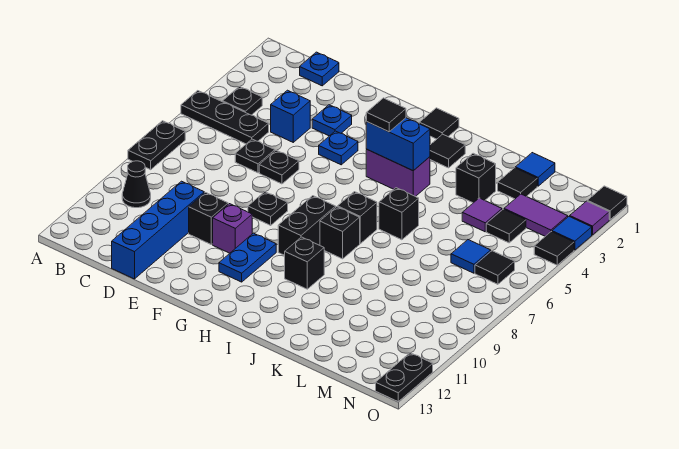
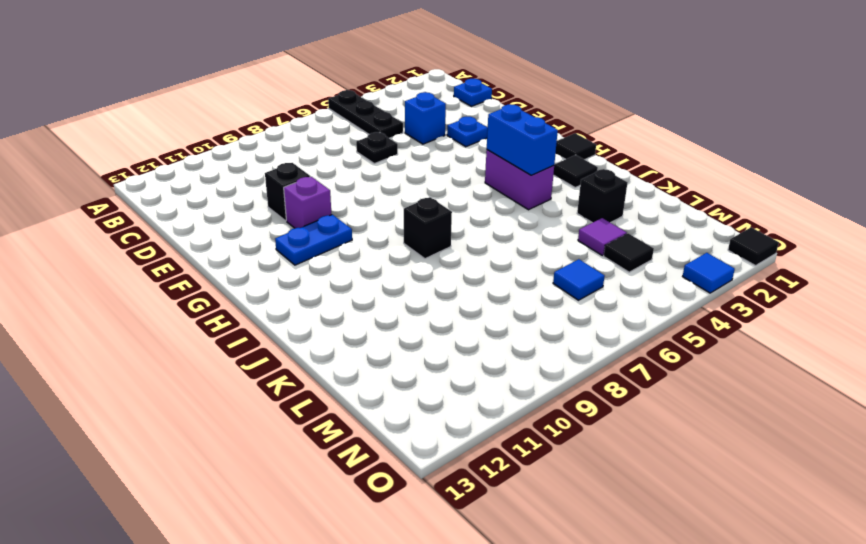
none -> black 1x2 plate [128,121,185,170]
none -> black 1x1 plate [223,87,262,115]
none -> black 1x1 cone [122,161,151,208]
none -> blue 1x4 brick [112,181,204,279]

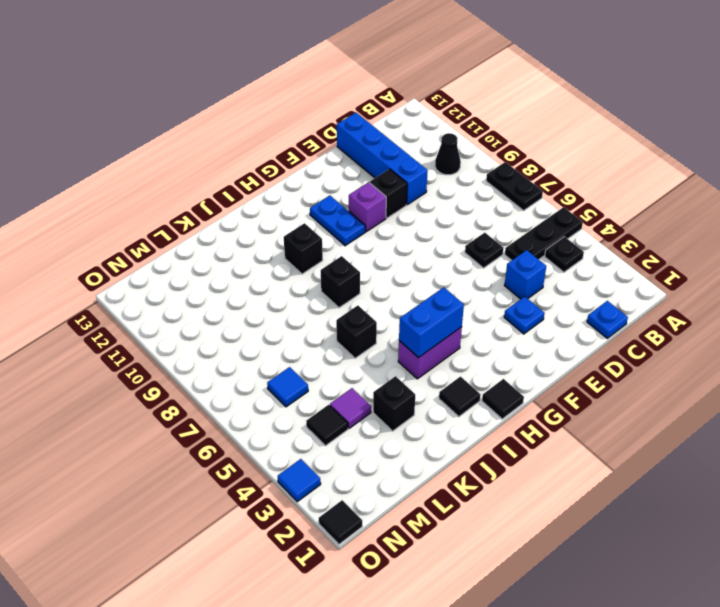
none -> black 1x1 plate [259,150,299,184]
none -> blue 1x1 plate [319,131,358,165]
none -> black 1x1 plate [248,192,288,225]
none -> black 1x2 brick [278,196,336,255]

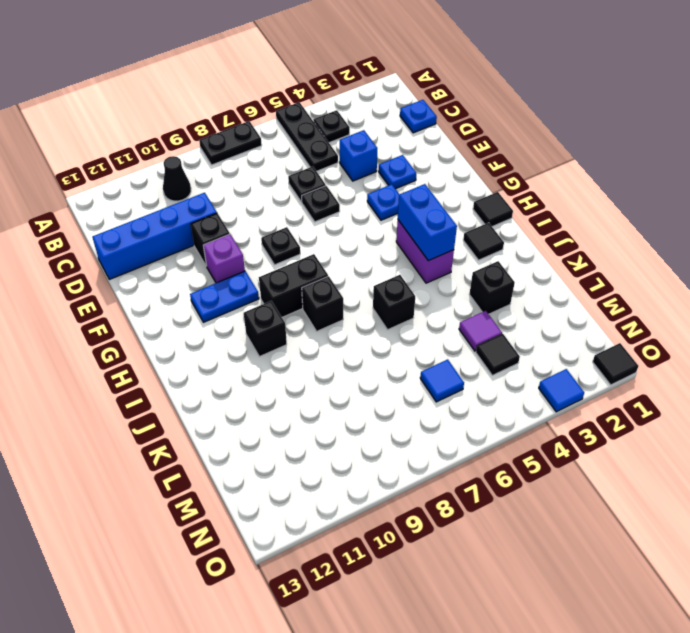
none -> black 1x1 brick [338,192,377,244]
none -> blue 1x1 tile [515,153,555,186]
none -> black 1x1 tile [498,168,537,199]
none -> purple 1x2 tile [504,194,568,236]

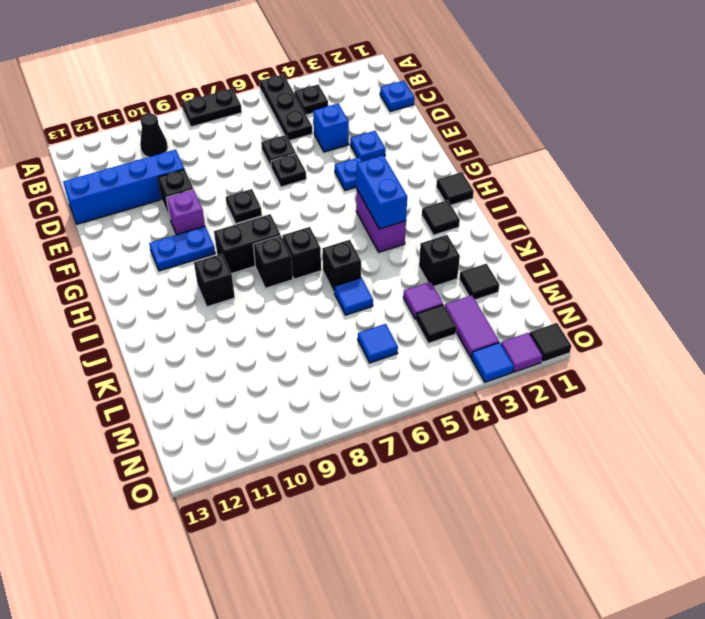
blue 1x1 tile [334,278,373,315] -> blue 1x1 tile moved to [515,153,555,186]
none -> black 1x1 tile [475,251,515,284]
none -> black 1x1 tile [534,232,574,265]
none -> black 1x2 plate [376,353,433,401]
none -> black 1x1 tile [366,98,406,132]

